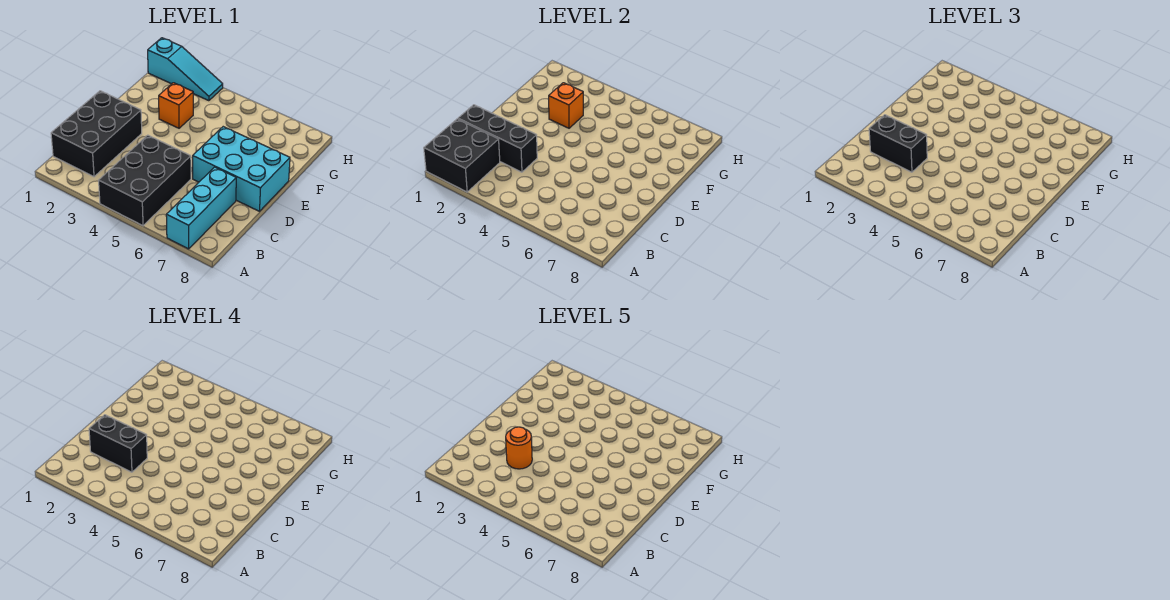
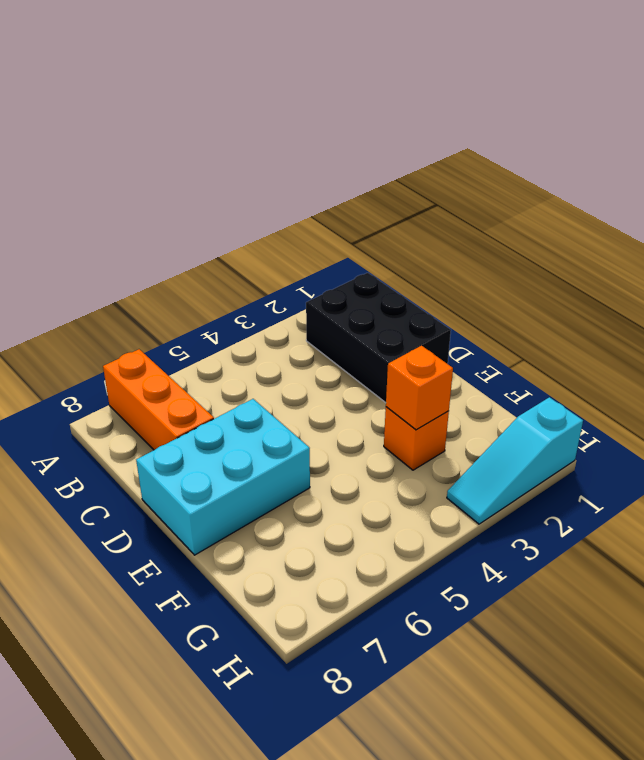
orange 1x3 brick [103,349,214,450] -> cyan 1x3 brick [166,167,236,249]
none -> black 2x3 brick [99,135,191,226]
none -> black 2x2 brick [424,119,500,192]
none -> black 1x3 brick [458,105,537,172]

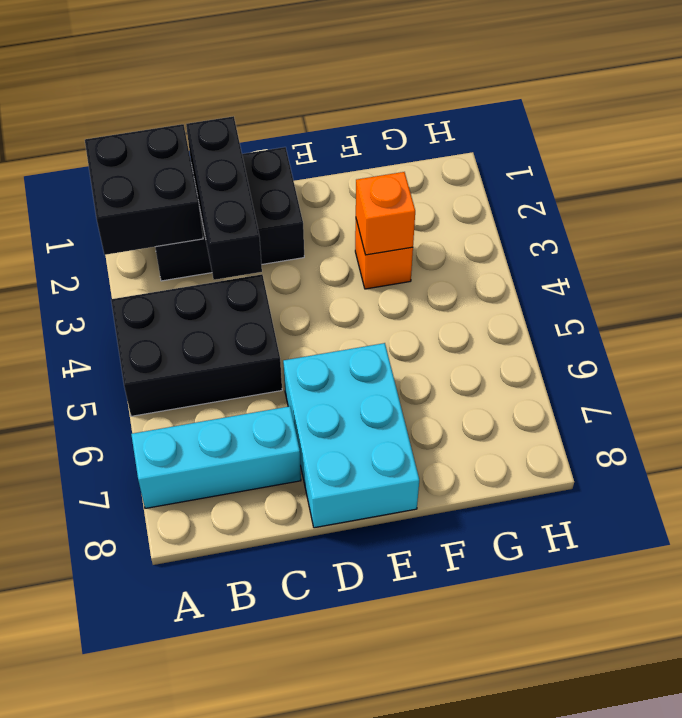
none -> cyan 1x3 slope [148,38,223,101]
none -> black 1x2 brick [869,115,927,172]
none -> black 1x2 brick [89,415,147,472]

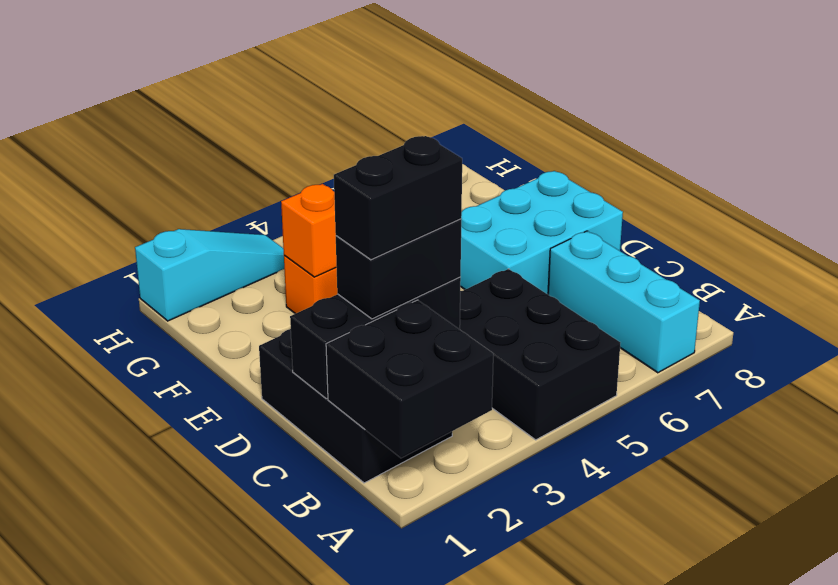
none -> orange 1x1 round brick [506,427,532,469]

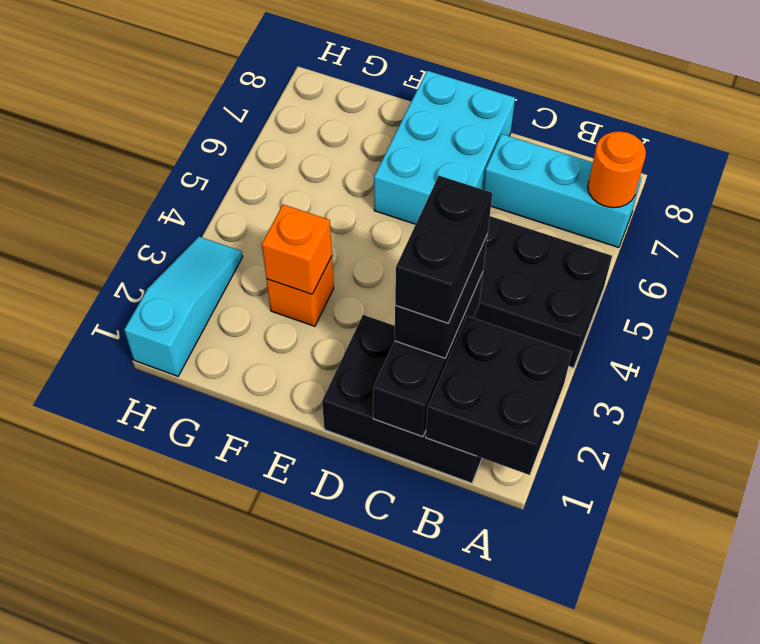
orange 1x1 round brick [588,131,646,208] -> orange 1x1 round brick moved to [506,427,532,469]

